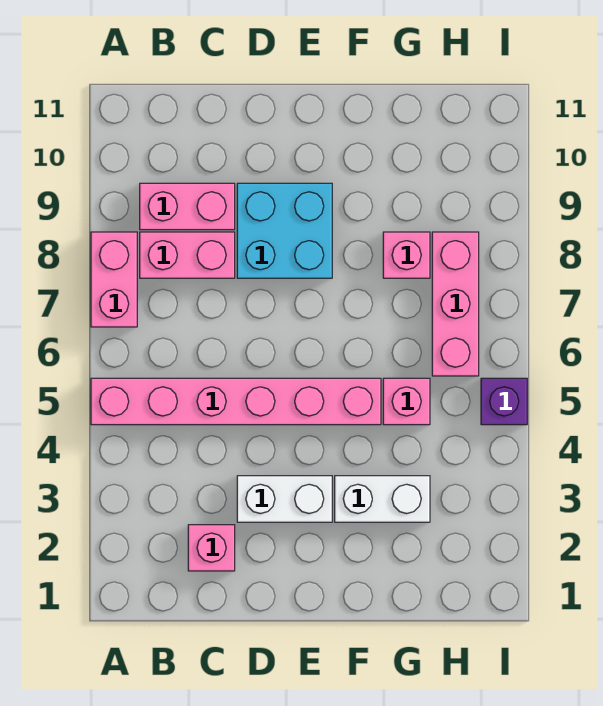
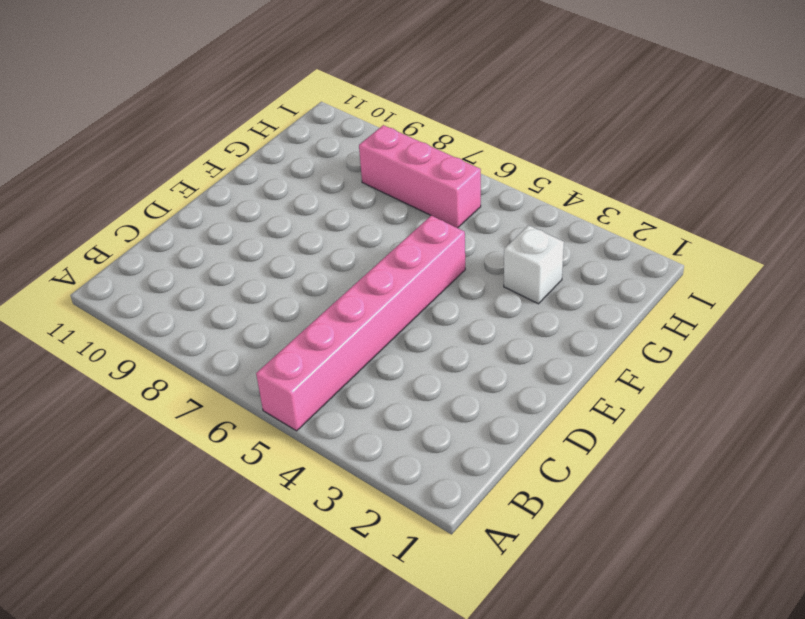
white 1x1 brick [504,225,564,304] -> white 1x2 brick [335,476,430,522]
none -> pink 1x2 brick [91,232,137,327]
none -> pink 1x2 brick [140,232,235,278]
none -> pink 1x2 brick [140,183,235,230]

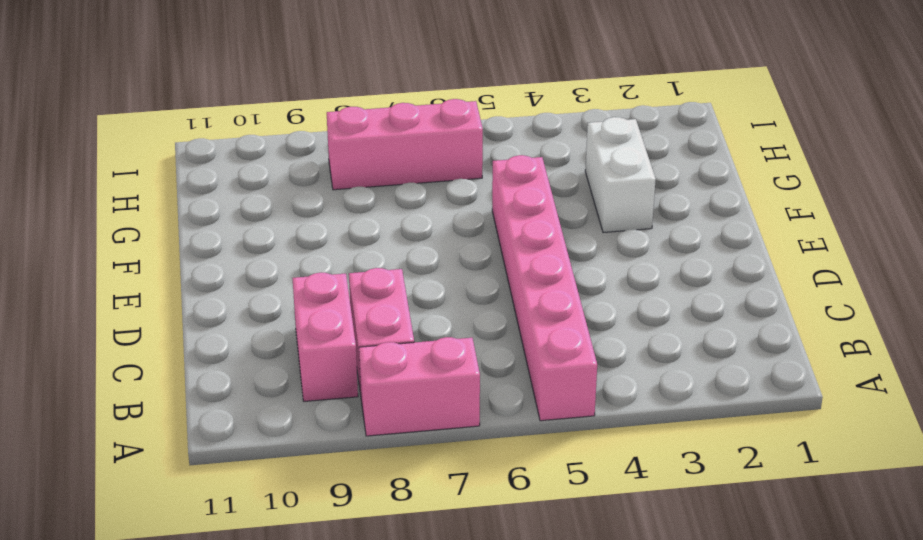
none -> pink 1x1 brick [188,525,235,571]
none -> white 1x2 brick [237,476,332,522]
none -> cyan 2x2 brick [237,183,332,278]

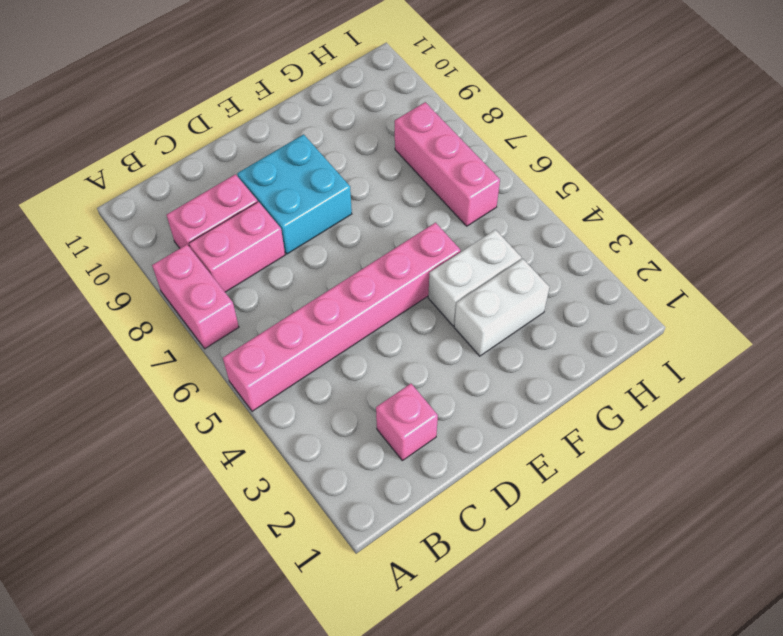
white 1x2 brick [428,230,521,326] -> white 1x2 brick moved to [237,476,332,522]
none -> pink 1x1 brick [383,378,430,425]
none -> pink 1x1 brick [383,232,430,278]
none -> purple 1x1 brick [481,378,527,425]

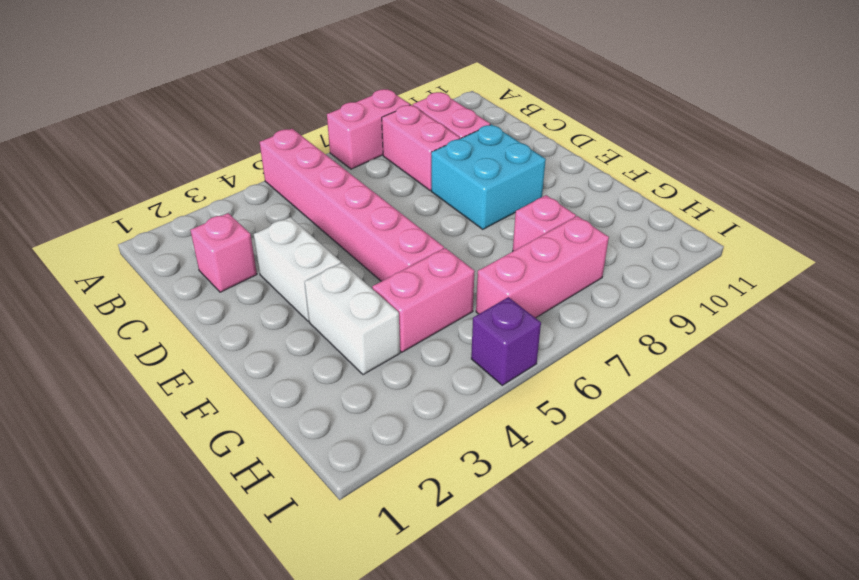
pink 1x2 brick [372,248,475,352] -> pink 1x1 brick [383,378,430,425]

